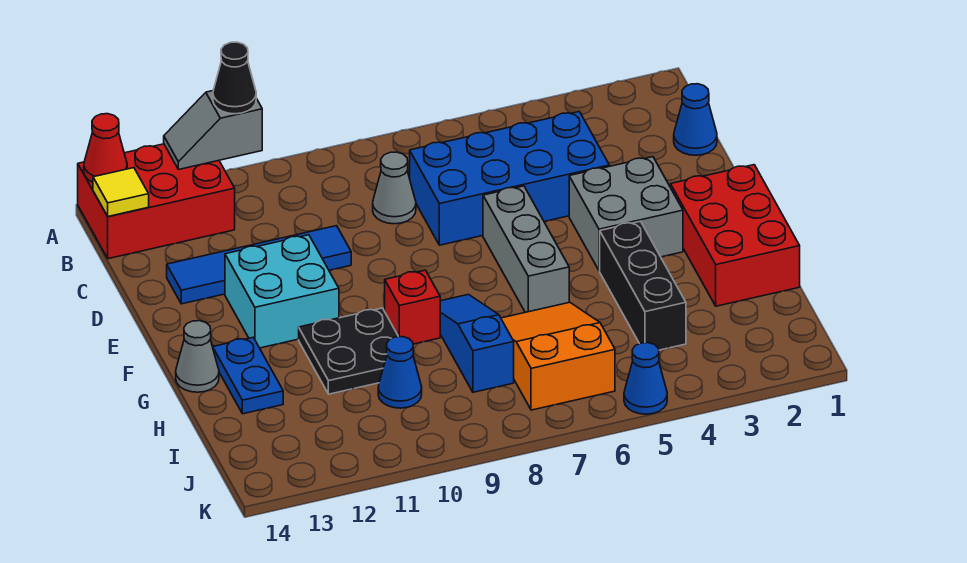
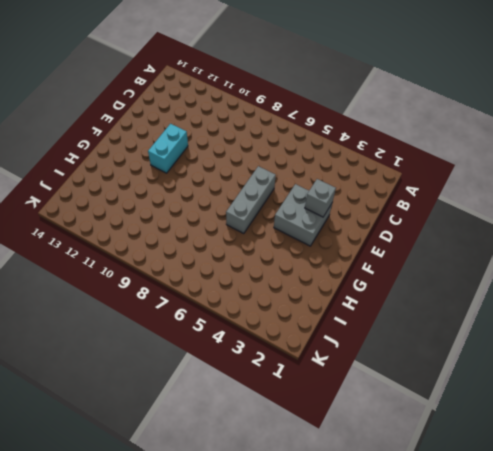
grey 1x1 brick [305,179,336,217] -> none
cyan 1x2 brick [148,124,188,173] -> cyan 2x2 brick [225,235,339,348]
none -> red 2x3 brick [78,144,235,259]
none -> blue 1x1 cone [674,84,717,155]
none -> blue 2x4 brick [410,112,609,245]

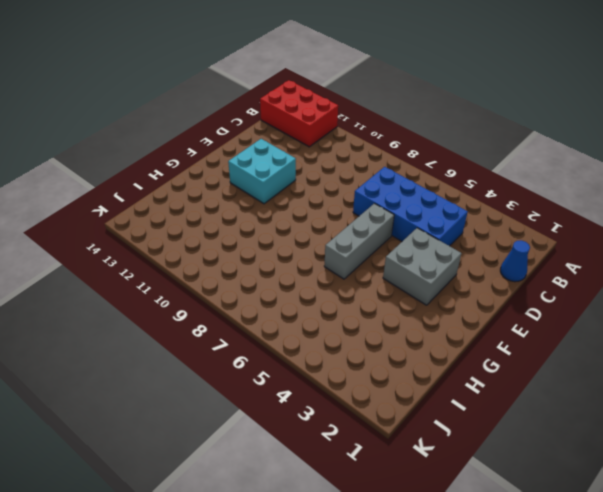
none -> grey 1x1 cone [373,152,416,224]
none -> blue 1x4 tile [167,226,351,304]
none -> red 2x3 brick [671,165,800,306]

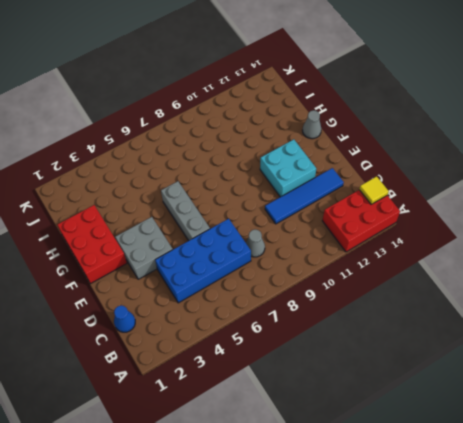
none -> black 1x3 brick [600,221,686,350]
none -> blue 1x3 slope [440,294,514,392]
none -> red 1x1 brick [385,270,440,344]

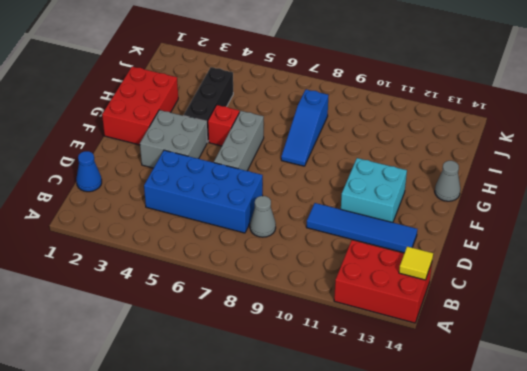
red 1x1 brick [208,105,239,146] -> red 1x1 brick moved to [385,270,440,344]
none -> black 2x2 plate [299,308,398,394]
none -> blue 1x2 plate [213,338,283,414]
none -> orange 2x3 slope [501,302,615,410]

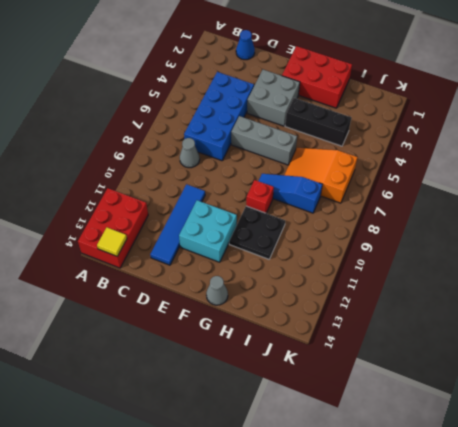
none -> blue 1x2 plate [213,338,283,414]
none -> blue 1x1 cone [378,337,422,408]
none -> blue 1x1 cone [624,343,667,414]

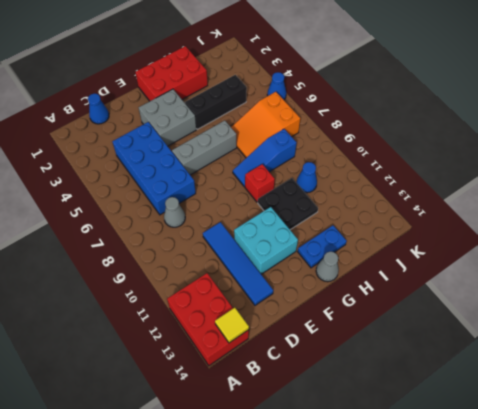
none -> grey 1x2 slope [164,91,262,170]
none -> red 1x1 cone [84,114,127,182]
none -> black 1x1 cone [213,42,256,114]

